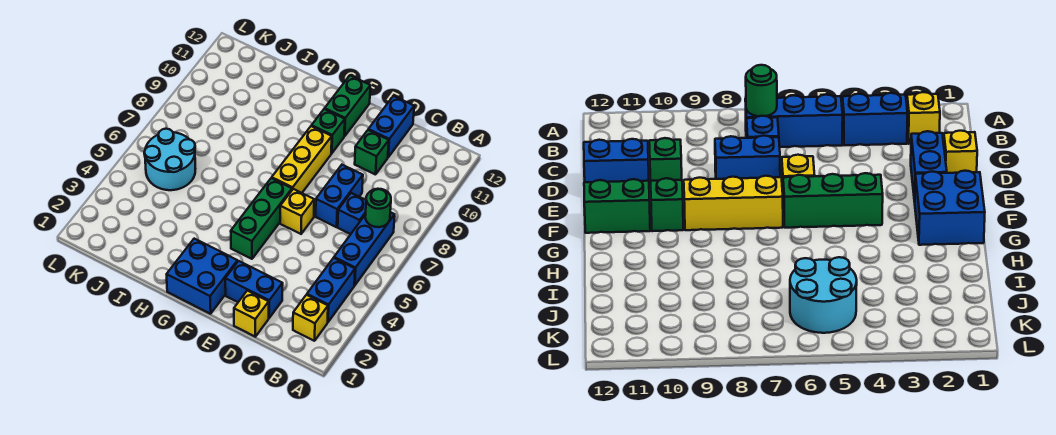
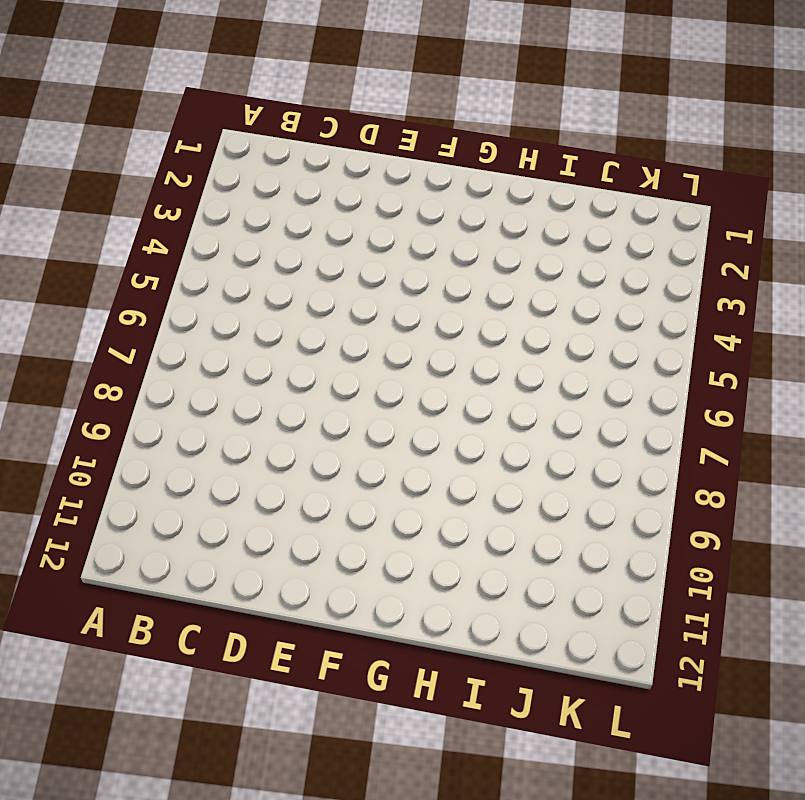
none -> yellow 1x1 brick [293,295,328,341]
none -> blue 1x2 brick [307,258,355,322]
none -> blue 1x3 brick [334,212,395,285]

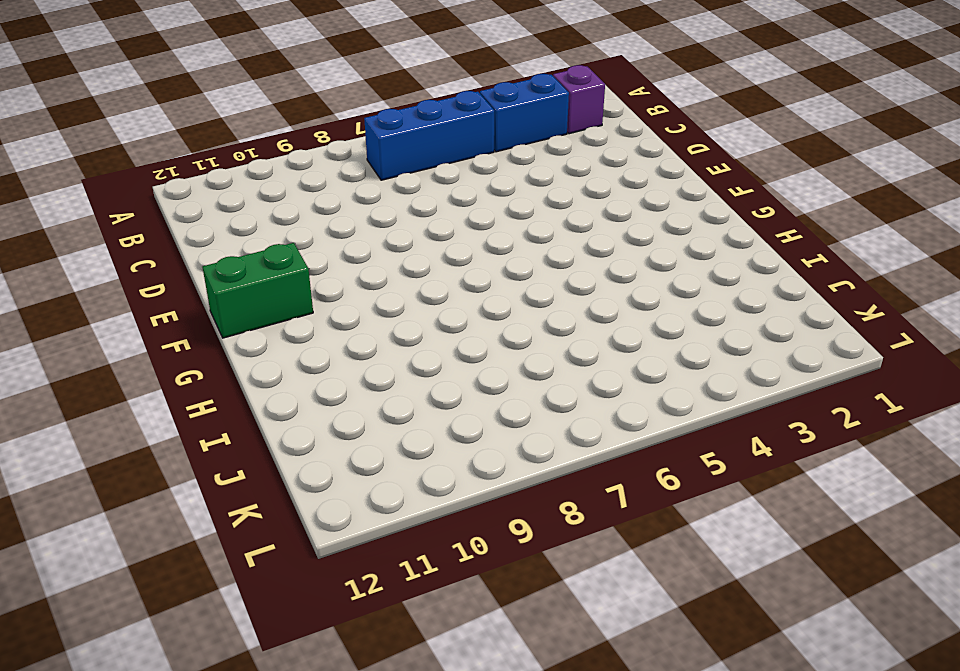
purple 1x1 brick [553,65,605,134] -> yellow 1x1 brick [293,295,328,341]
none -> blue 1x1 brick [338,193,366,234]
none -> yellow 1x1 brick [234,291,269,337]
none -> blue 1x2 brick [225,261,283,318]

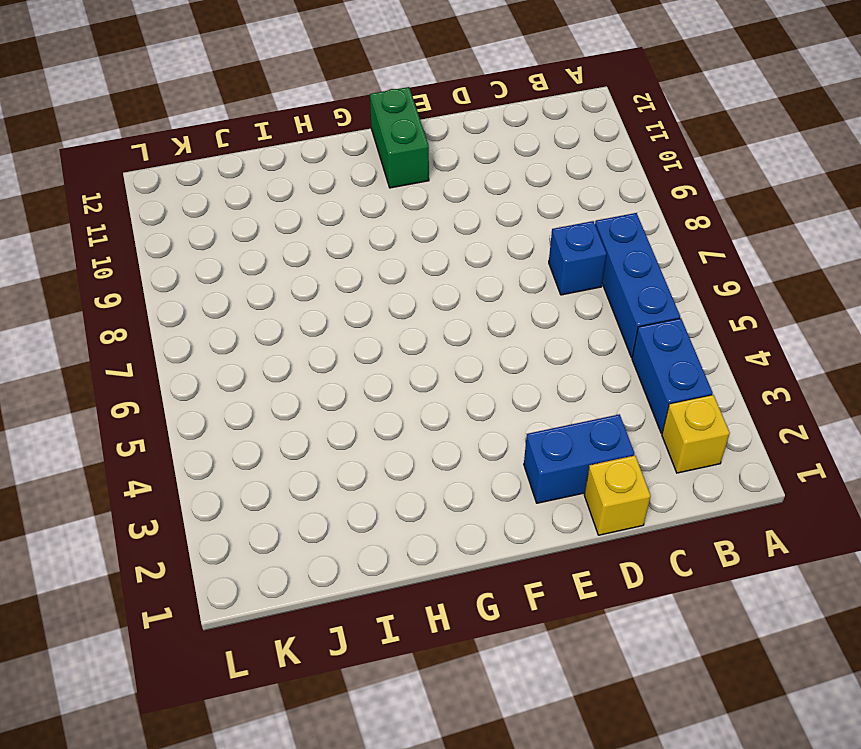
none -> blue 1x2 brick [316,165,363,227]
none -> green 1x1 brick [355,130,389,175]
none -> blue 1x2 brick [368,96,414,157]

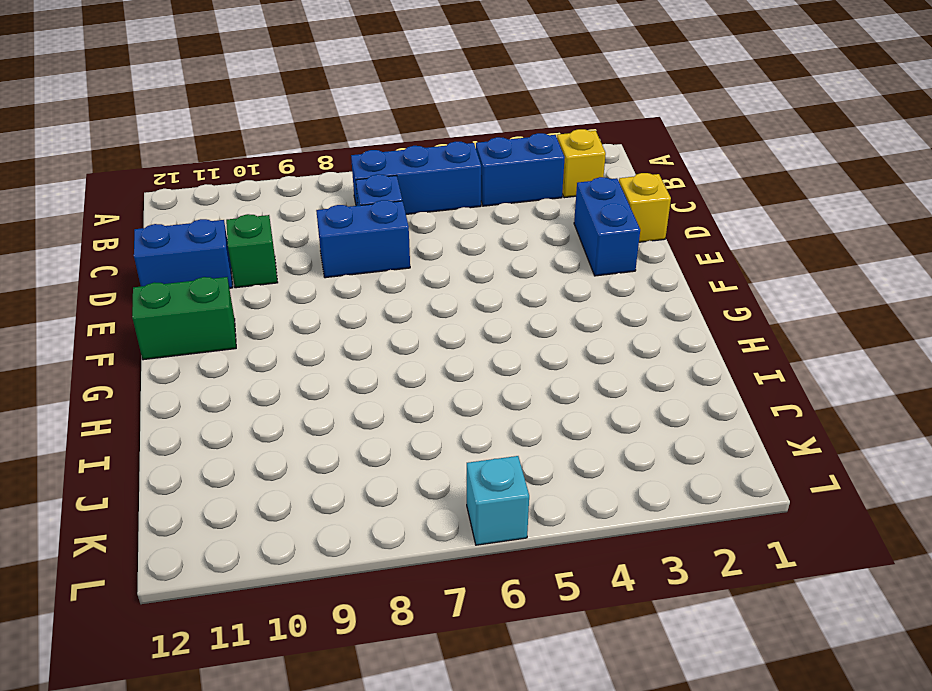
cyan 1x1 brick [467,456,529,545] -> none
none -> yellow 1x1 brick [280,189,314,234]
none -> blue 2x2 brick [167,239,238,314]
none -> green 1x3 brick [231,178,292,259]

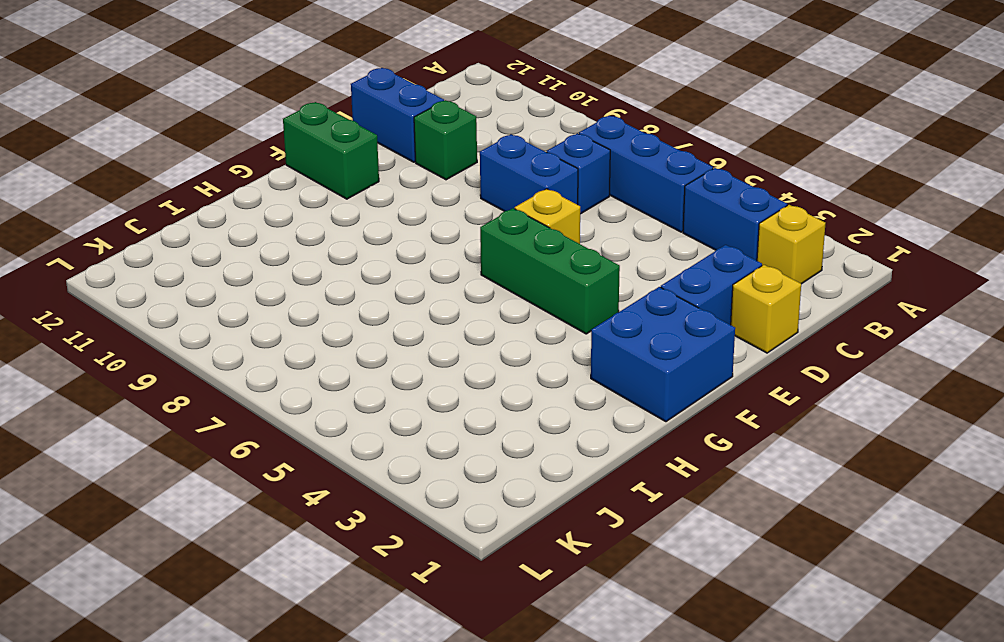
none -> yellow 1x3 brick [272,126,332,193]
none -> green 1x1 brick [312,109,345,153]
none -> cyan 2x2 round brick [144,129,195,190]

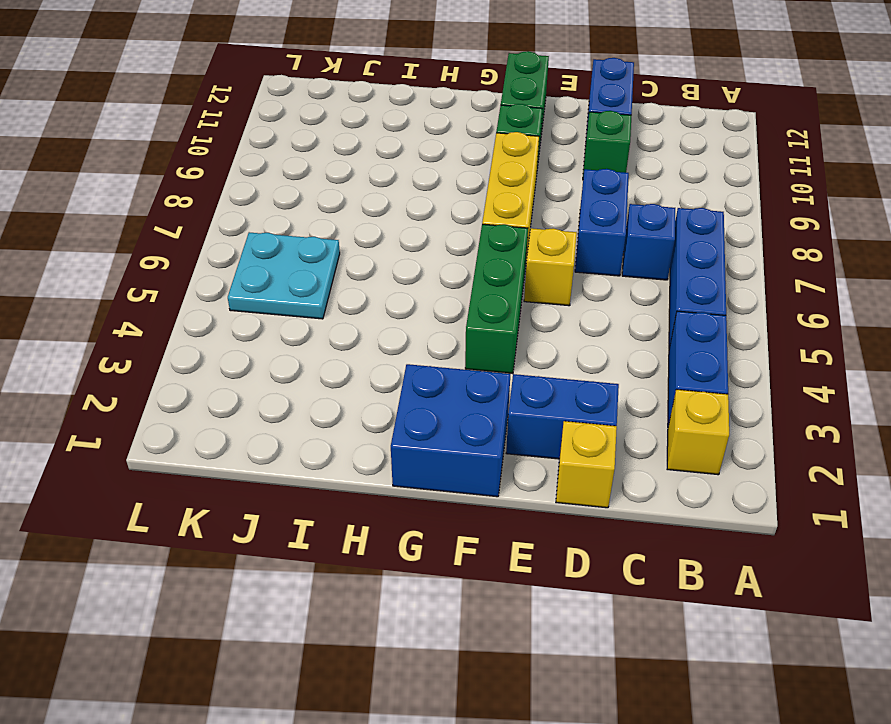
cyan 2x2 plate [228,232,340,319] -> cyan 2x2 round brick [144,129,195,190]
none -> green 1x1 round brick [365,189,391,227]

